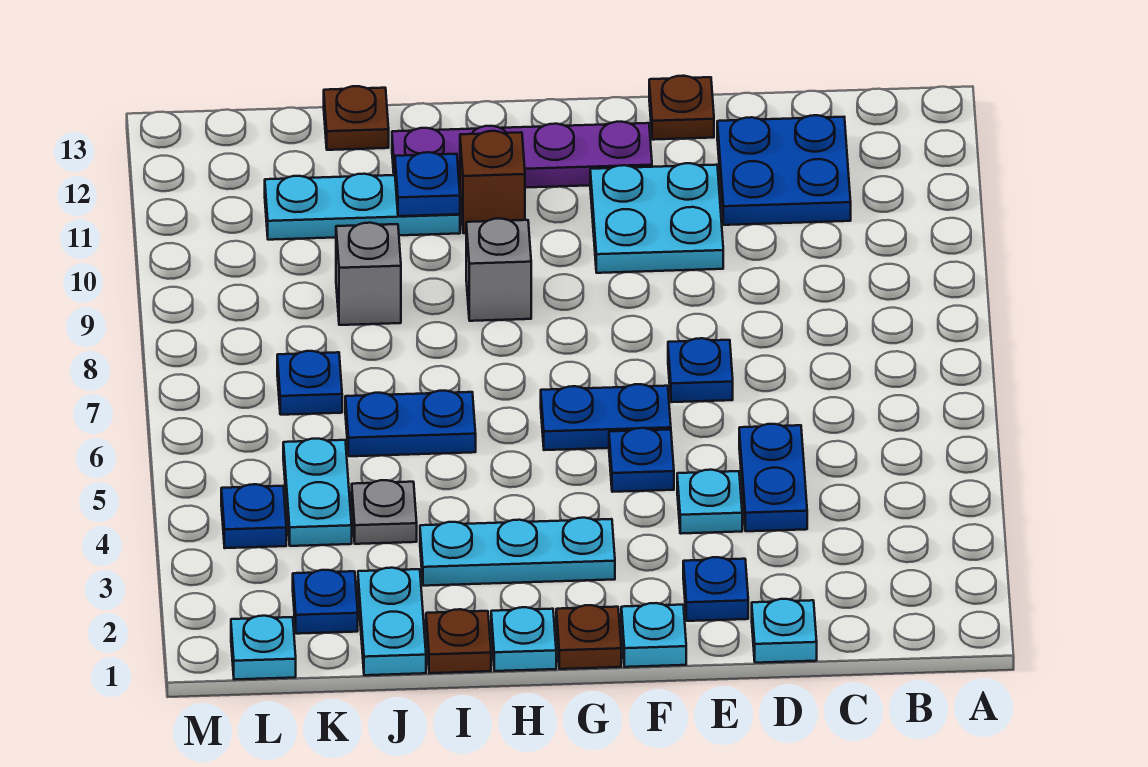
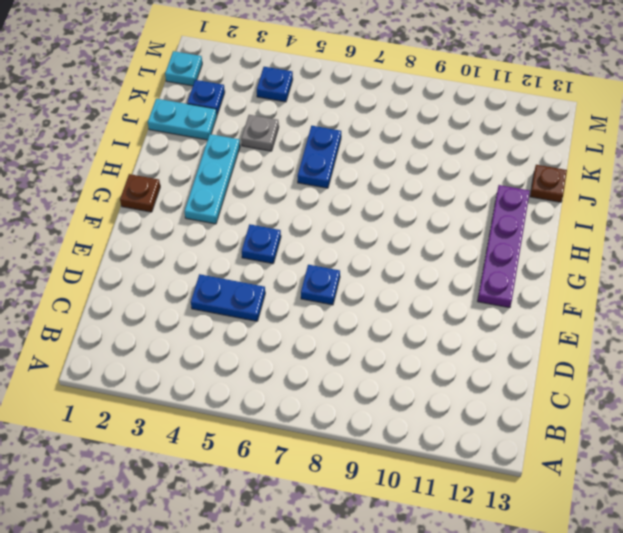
none -> blue 2x2 plate [717,115,851,225]
none -> cyan 1x1 plate [752,599,817,663]
none -> blue 1x1 plate [683,557,748,621]
none -> cyan 1x1 plate [677,470,742,534]

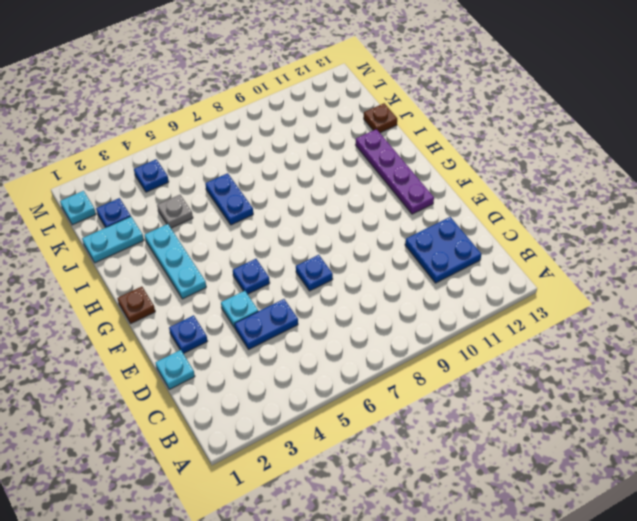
none -> cyan 2x2 plate [590,163,723,273]
none -> brown 1x1 plate [649,76,714,140]
none -> cyan 1x1 plate [621,603,686,667]
none -> blue 1x2 plate [541,384,671,450]

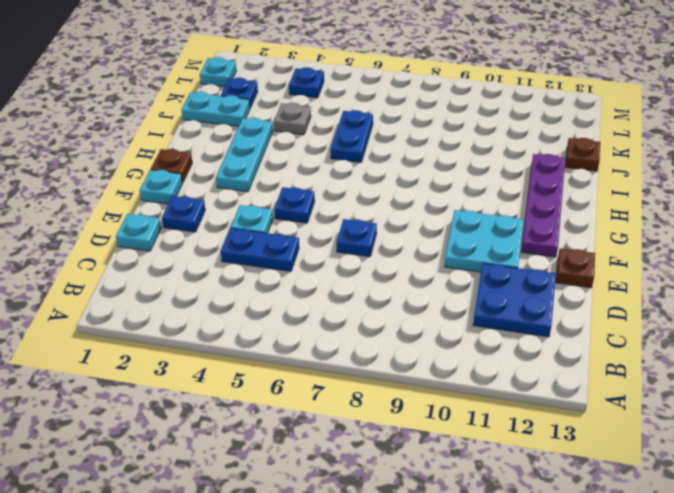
none -> blue 1x2 plate [541,384,671,450]
none -> cyan 1x1 plate [491,607,556,671]
none -> grey 1x1 brick [466,219,531,321]
none -> brown 1x1 brick [460,131,525,233]

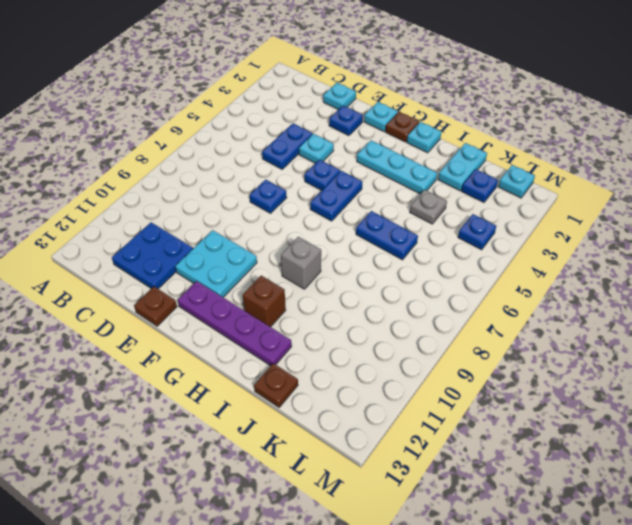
blue 1x2 plate [310,171,362,221] -> blue 1x2 plate turned to [541,384,671,450]
none -> brown 1x1 plate [426,609,491,673]
none -> cyan 1x3 plate [265,174,460,240]
none -> grey 1x1 brick [336,223,401,325]
none -> cyan 1x2 plate [283,439,352,546]

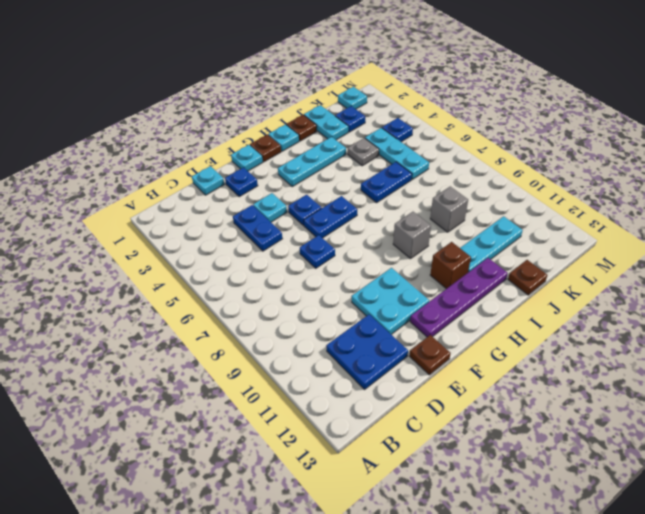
cyan 1x3 plate [365,128,429,179] -> cyan 1x2 plate [283,439,352,546]
none -> blue 1x1 plate [277,351,342,415]
none -> blue 1x1 plate [395,152,460,216]

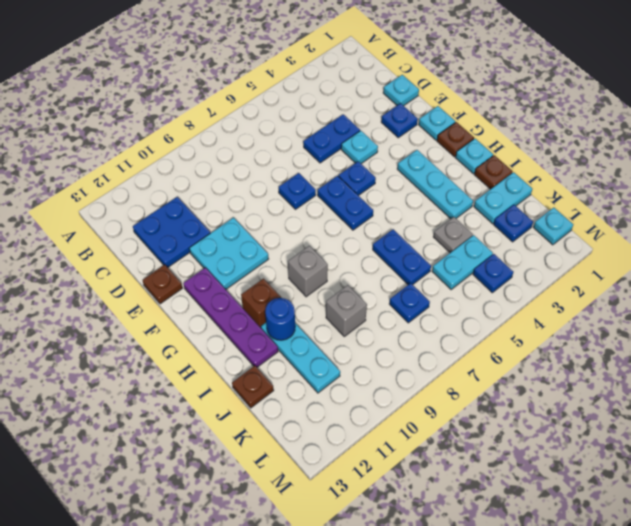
blue 1x1 round brick [265,298,295,340] -> blue 1x1 plate [395,152,460,216]

